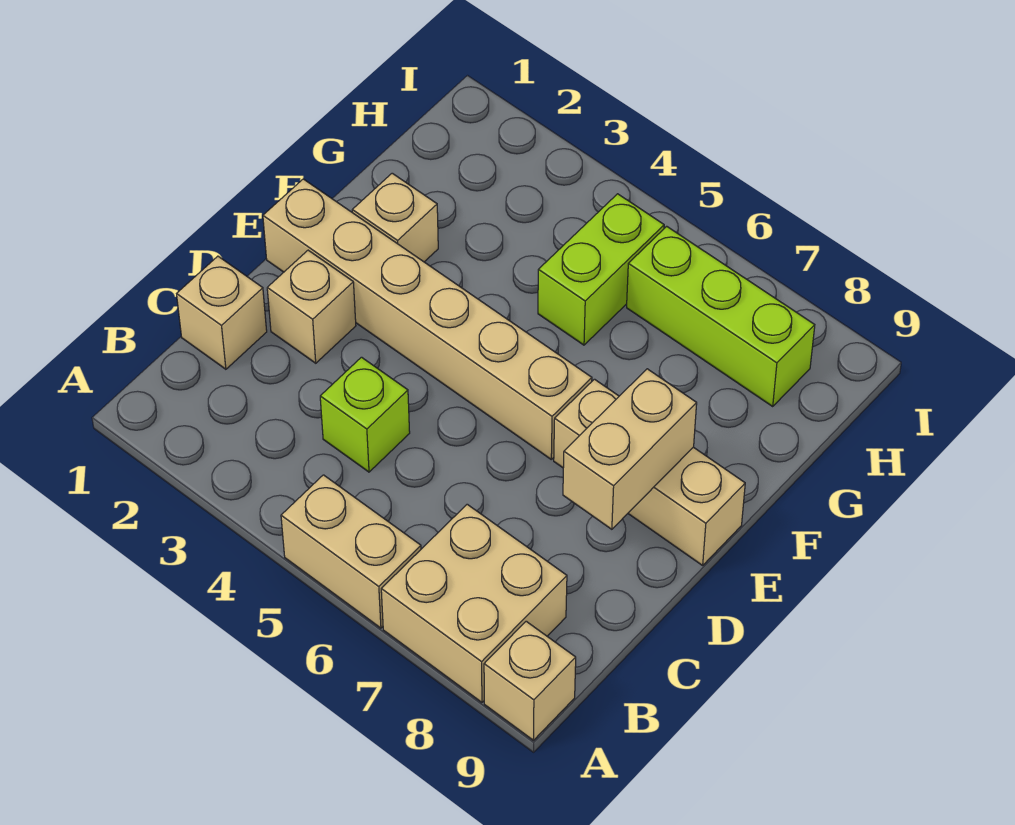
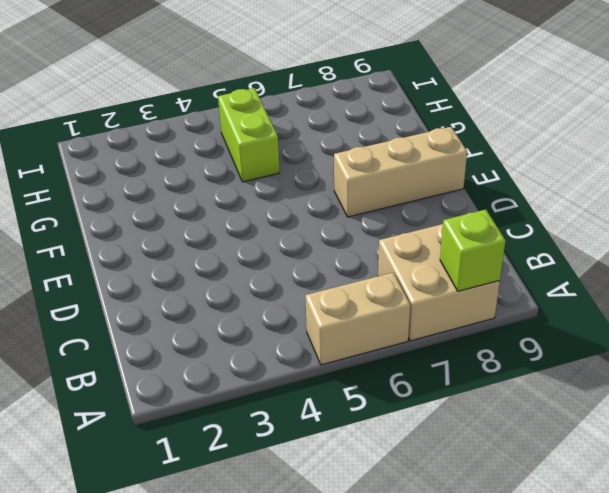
lime 1x1 brick [440,210,506,291] -> lime 1x1 brick moved to [320,357,410,472]
none -> tan 1x1 brick [484,621,576,740]
none -> tan 1x1 brick [177,256,267,369]
none -> tan 1x1 brick [267,250,356,363]

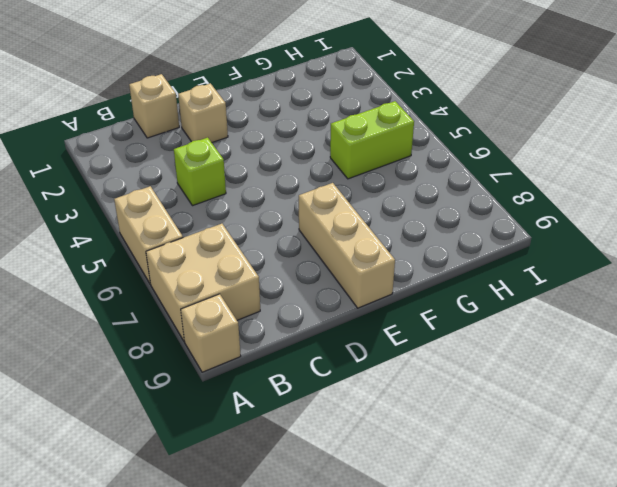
none -> tan 1x6 brick [263,179,592,459]
none -> tan 1x1 brick [352,173,438,262]
none -> lime 1x3 brick [627,226,815,406]

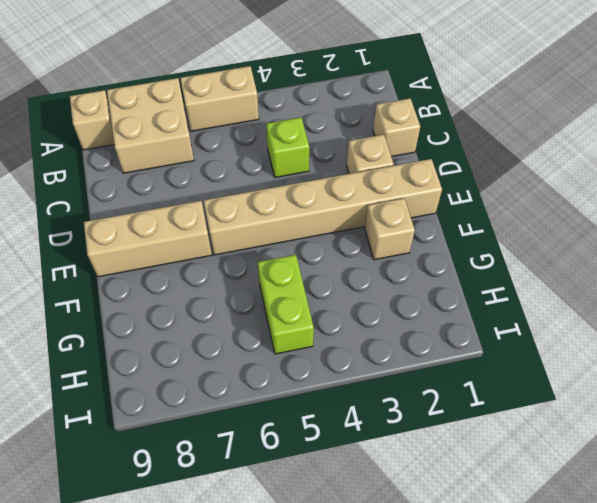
none -> lime 1x3 brick [627,226,815,406]
none -> tan 1x2 brick [563,369,697,529]

